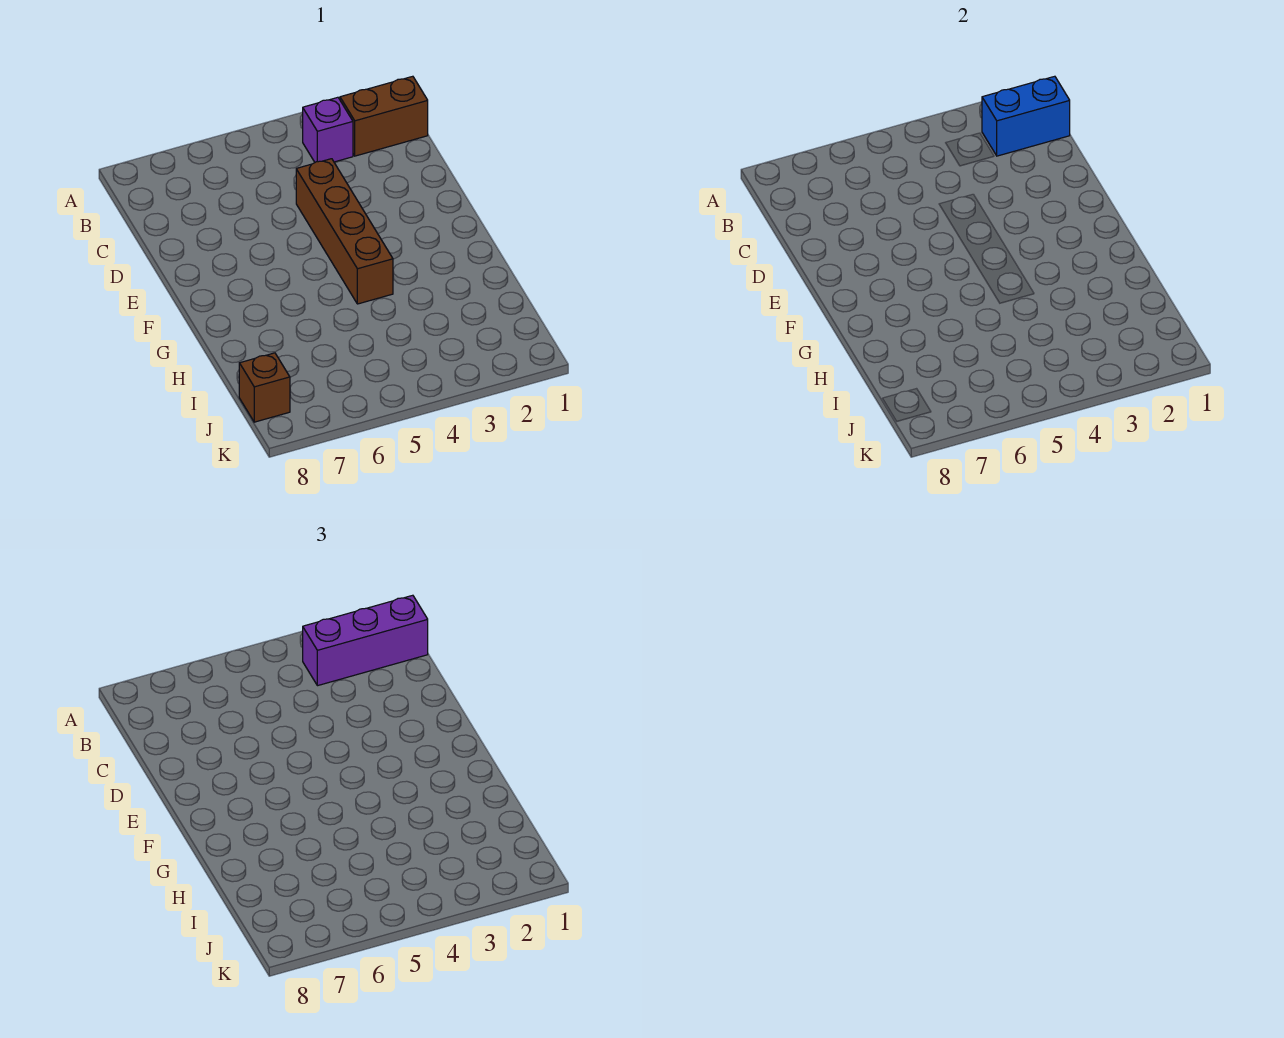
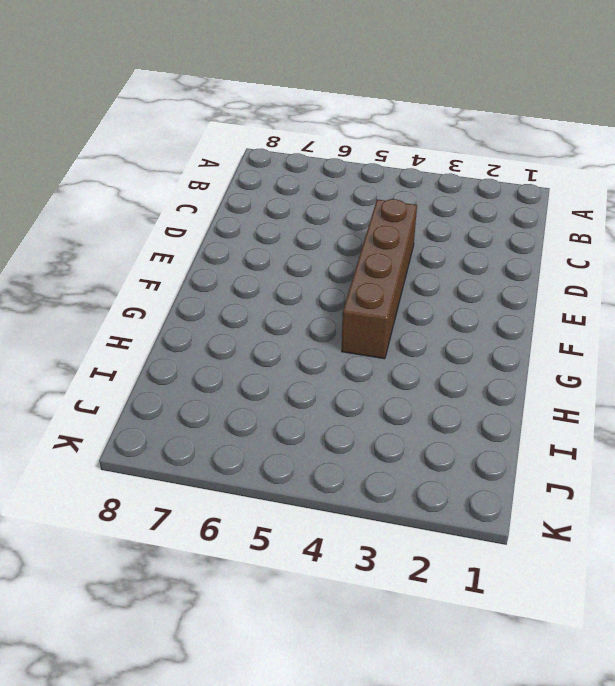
none -> brown 1x2 brick [340,76,428,156]
none -> purple 1x1 brick [303,97,353,162]

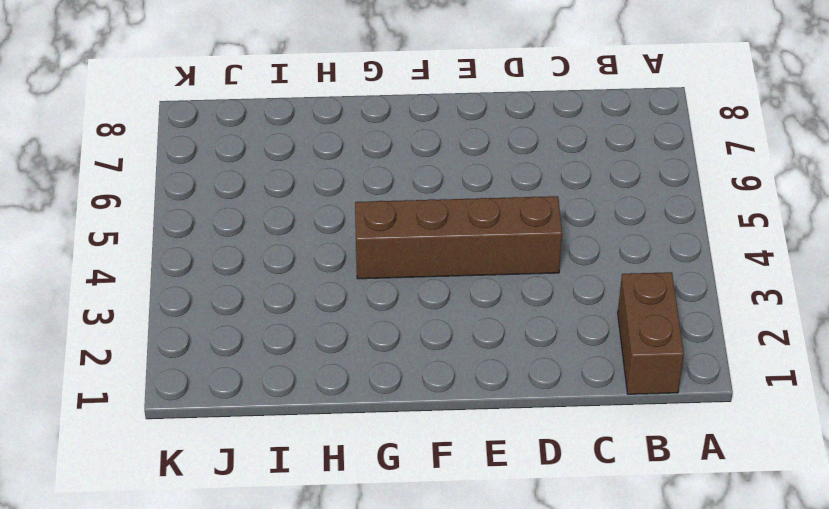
none -> purple 1x1 brick [303,97,353,162]
none -> brown 1x1 brick [239,353,290,422]

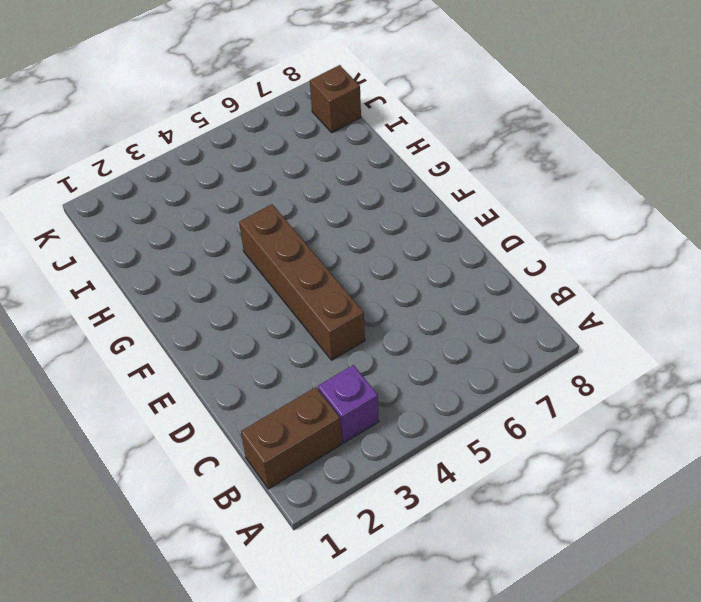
none -> blue 1x2 brick [982,76,1070,156]
none -> purple 1x3 brick [303,595,428,686]

